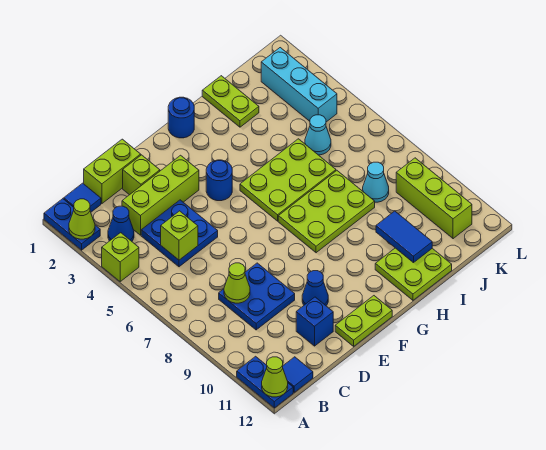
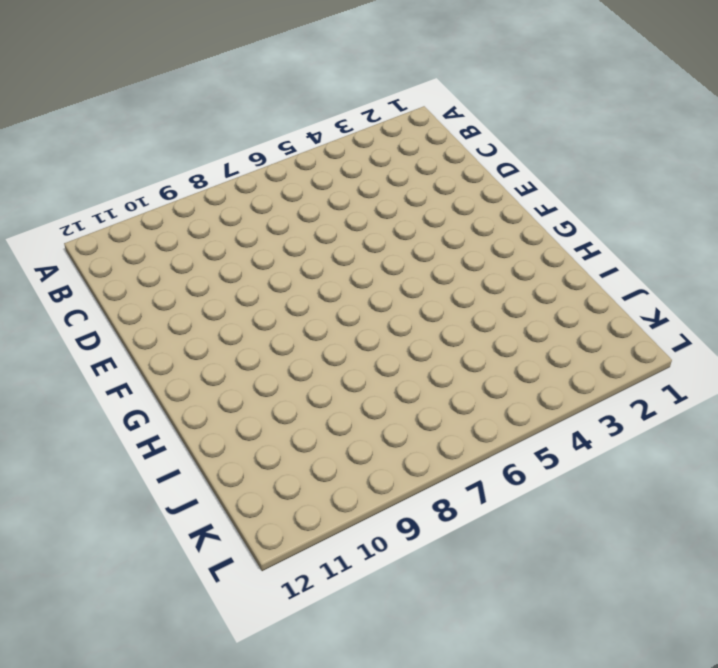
none -> blue 1x2 plate [44,199,100,250]
none -> lime 1x1 brick [102,233,139,282]
none -> blue 1x2 plate [237,356,293,408]

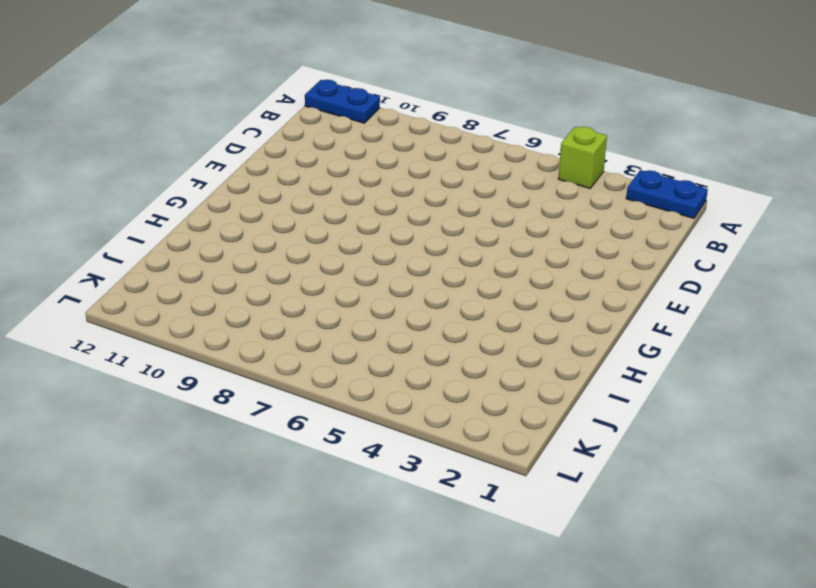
none -> blue 1x1 tile [64,183,101,212]
none -> blue 1x1 cone [108,206,134,241]
none -> blue 1x1 tile [283,357,313,392]

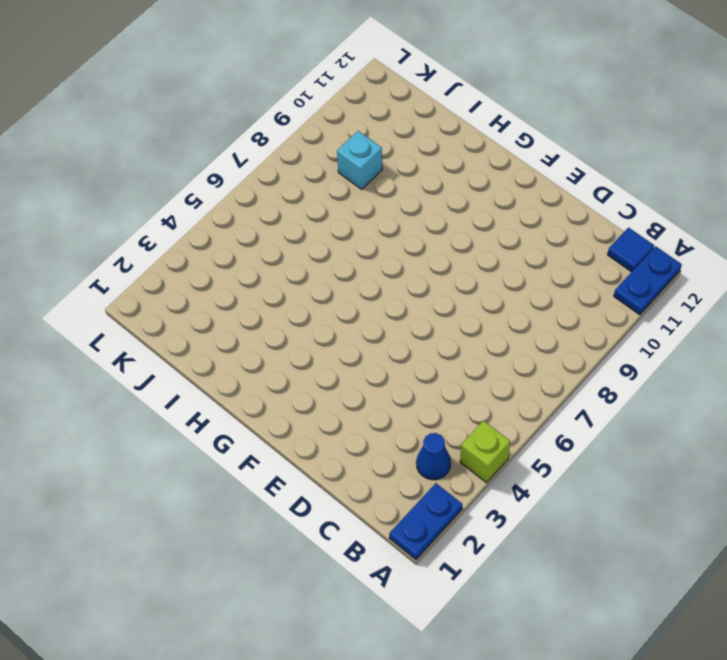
cyan 1x1 brick [337,131,382,189] -> none
none -> blue 1x1 tile [64,183,101,212]
none -> lime 1x2 brick [84,139,141,204]
none -> lime 1x3 brick [122,155,199,235]

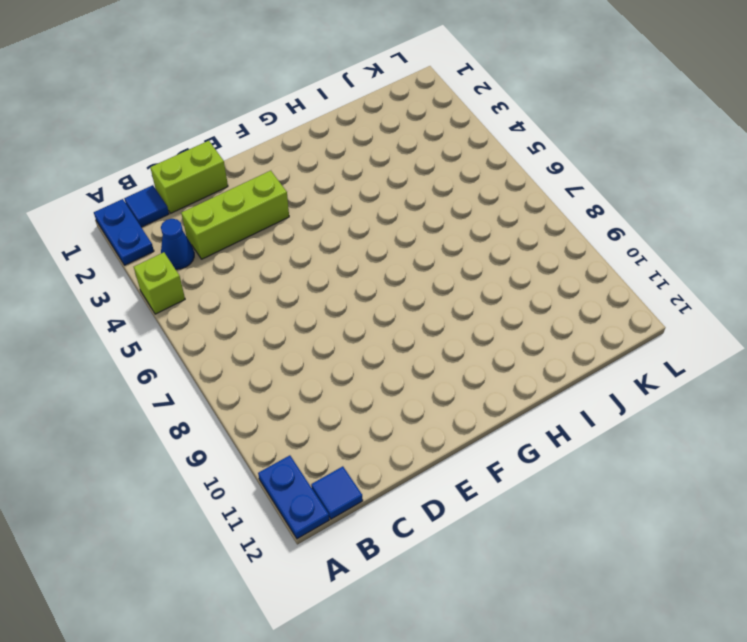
none -> blue 2x2 plate [141,200,218,267]
none -> blue 2x2 plate [219,263,295,330]
none -> lime 1x1 brick [123,155,160,195]

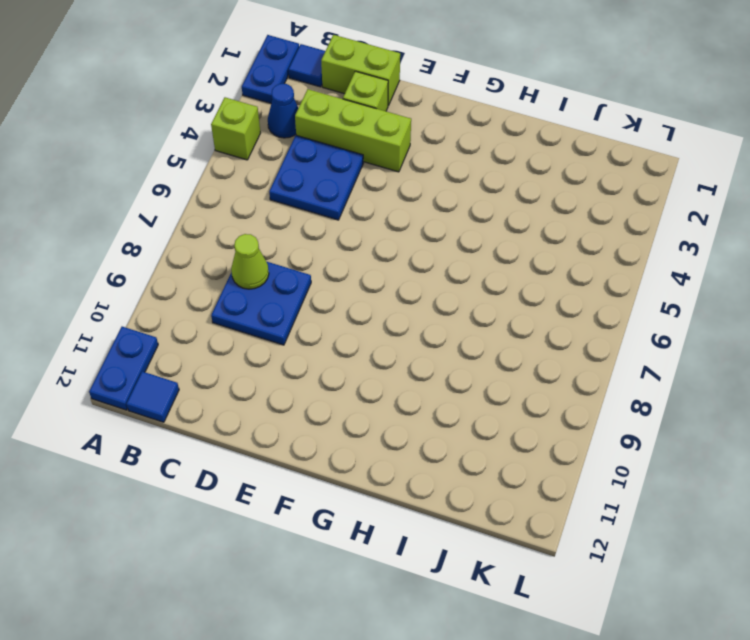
none -> blue 1x1 brick [296,297,333,346]
none -> blue 1x1 cone [302,271,328,306]
none -> lime 1x2 plate [335,296,392,346]

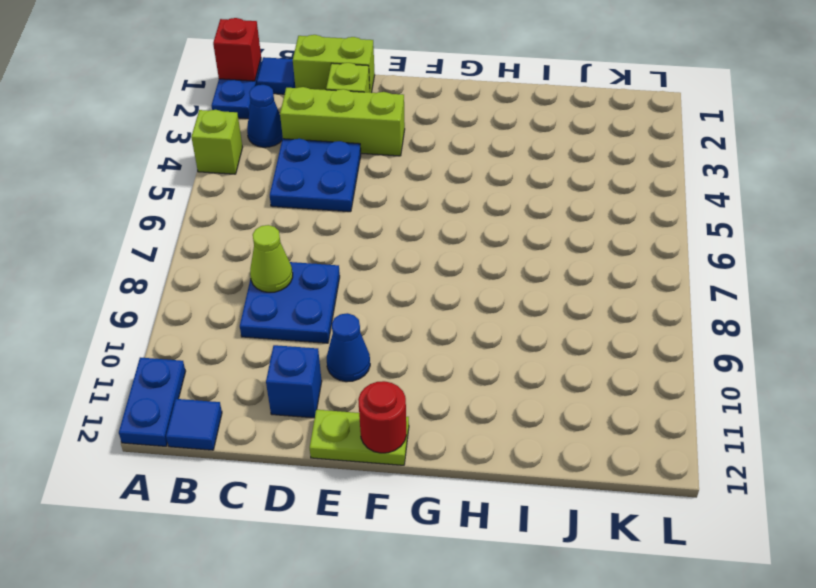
red 1x1 brick [213,18,261,81] -> none
red 1x1 round brick [358,381,406,453] -> none
none -> blue 1x1 round brick [206,160,232,201]
none -> blue 1x1 round brick [168,97,194,138]
none -> lime 2x3 plate [240,139,336,221]

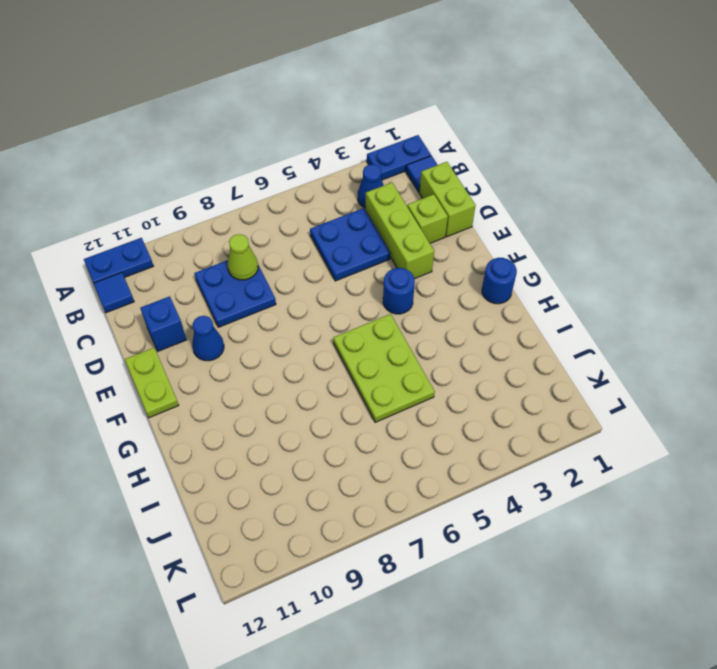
none -> lime 1x1 brick [102,233,139,282]
none -> lime 2x3 plate [278,171,375,253]
none -> lime 2x2 plate [375,248,452,300]

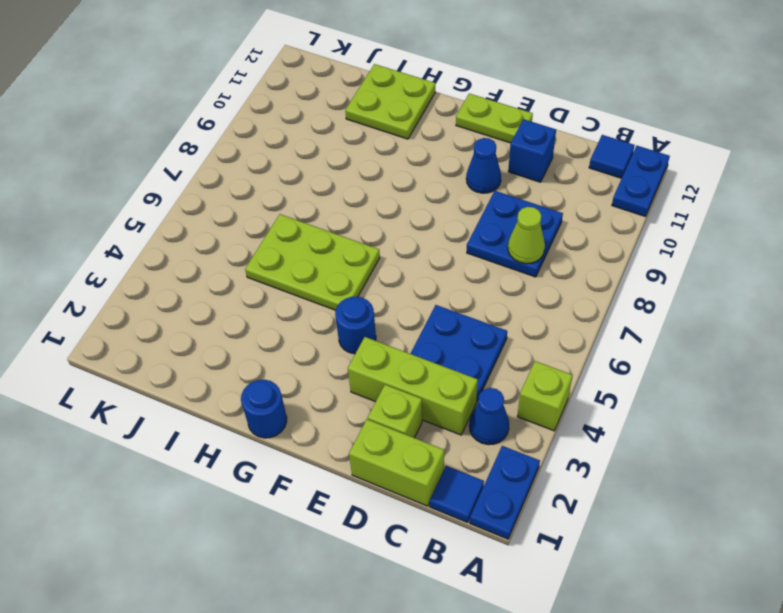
none -> lime 2x3 plate [278,171,375,253]
none -> lime 1x2 plate [202,76,259,127]
none -> cyan 1x1 cone [305,115,331,155]

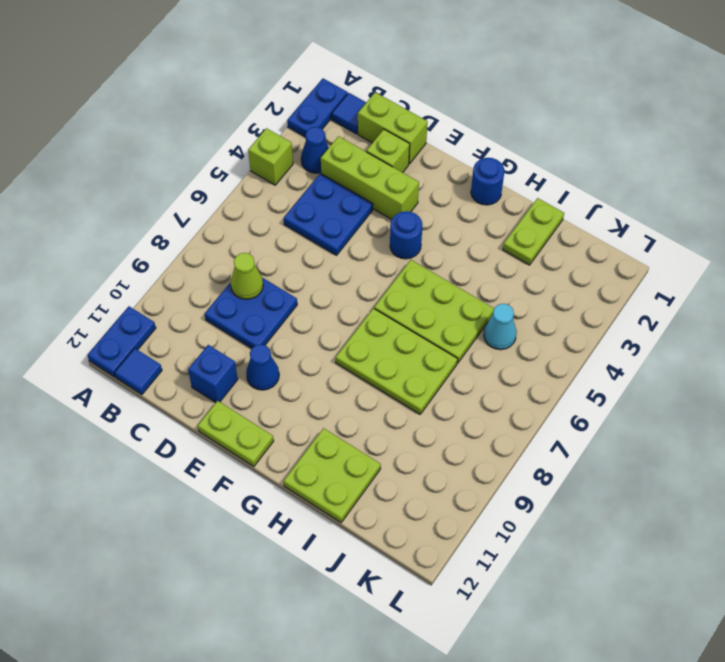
none -> cyan 1x1 cone [363,162,389,202]
none -> cyan 1x3 brick [261,48,337,122]
none -> lime 1x3 brick [396,158,472,239]

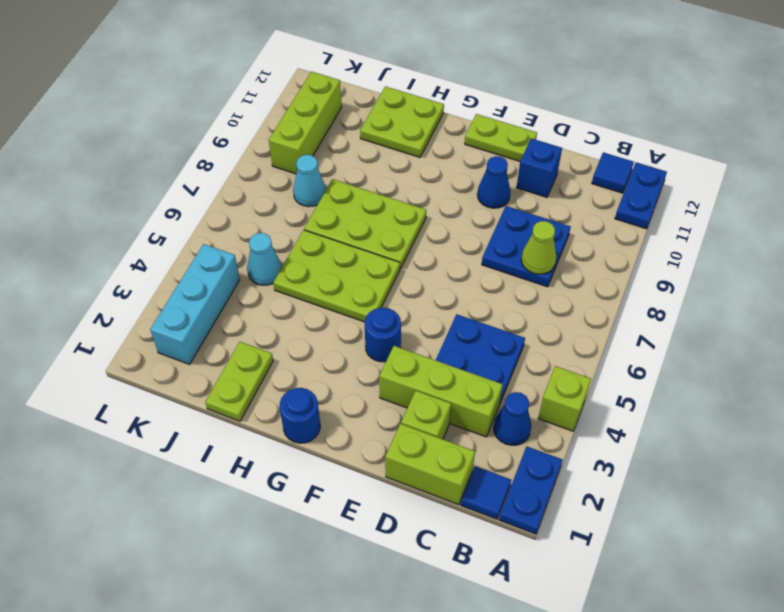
none -> lime 1x1 cone [69,199,95,239]
none -> lime 1x1 cone [262,357,288,397]
none -> lime 1x1 brick [161,211,198,260]

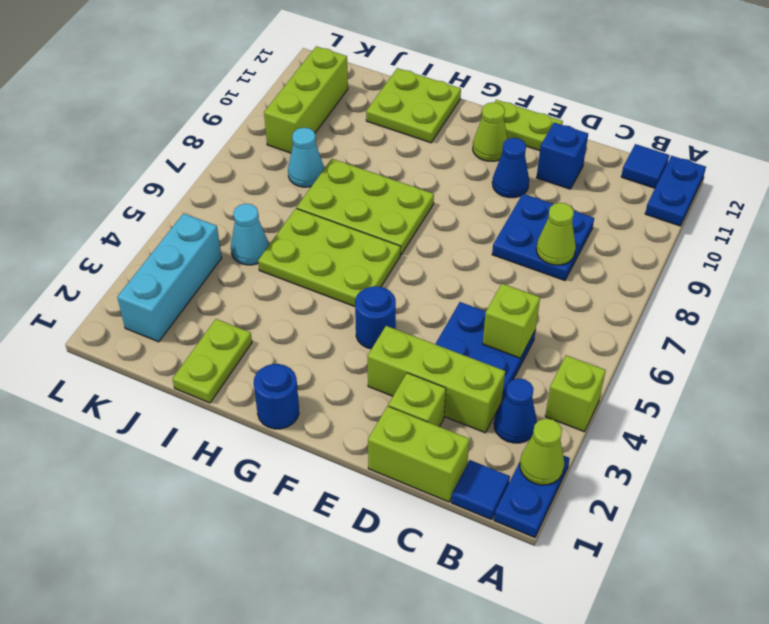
lime 1x1 cone [473,102,507,161] -> lime 1x1 cone moved to [262,357,288,397]
none -> blue 1x2 tile [376,211,432,263]

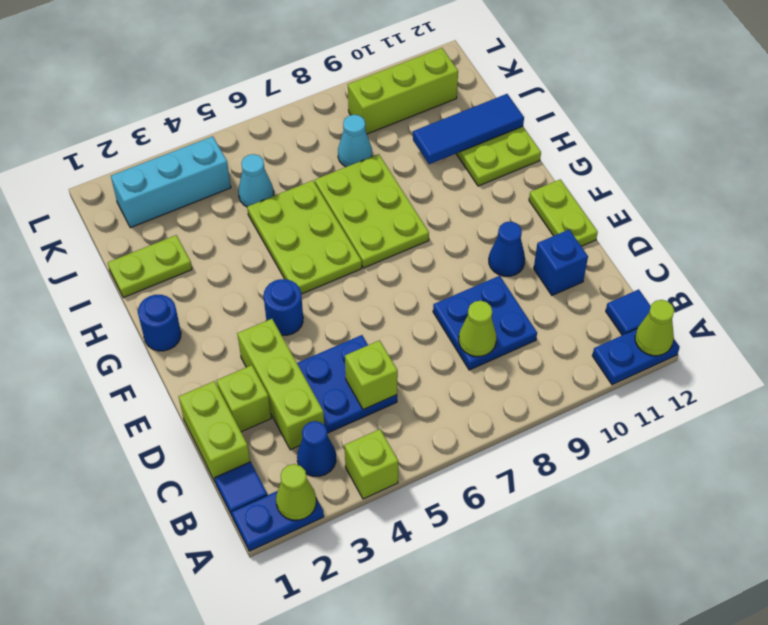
blue 1x3 tile [413,94,524,164] -> blue 1x2 tile [376,211,432,263]

